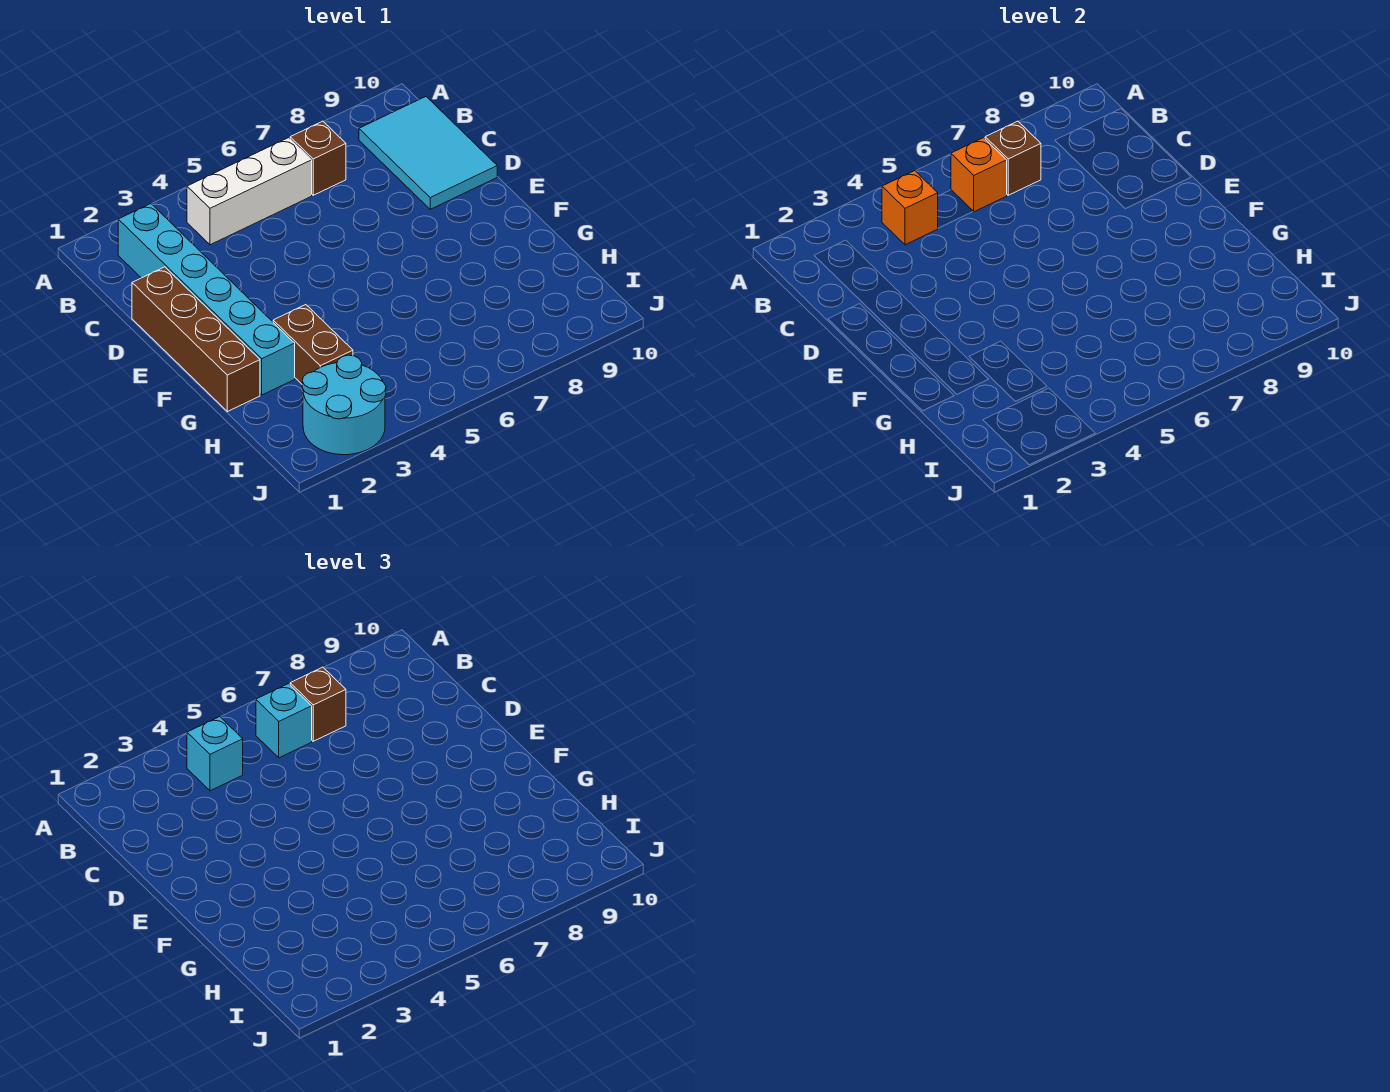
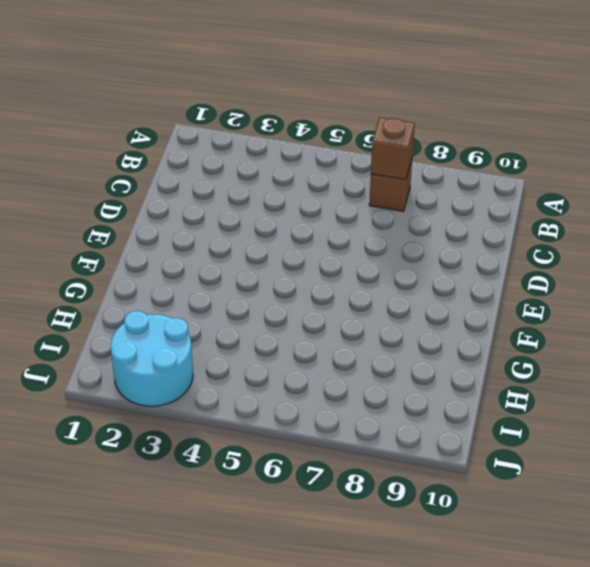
none -> cyan 1x6 brick [118,204,295,395]
none -> white 1x3 brick [187,138,312,245]
none -> cyan 2x3 tile [359,97,497,209]

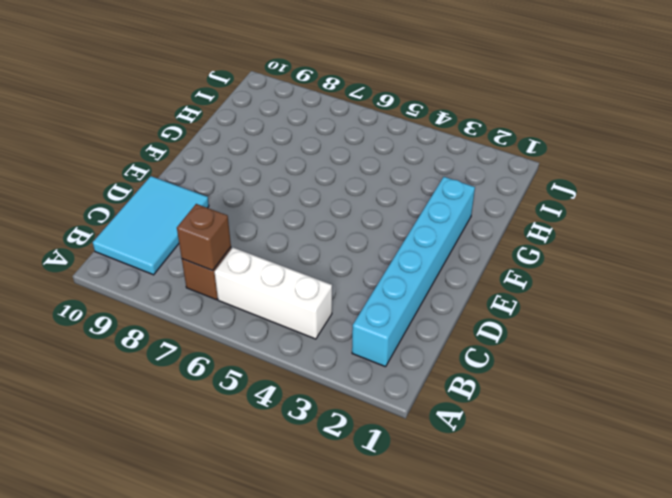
none -> brown 1x4 brick [132,267,260,412]
none -> brown 1x2 brick [273,305,353,384]
none -> cyan 2x2 round brick [302,355,386,455]

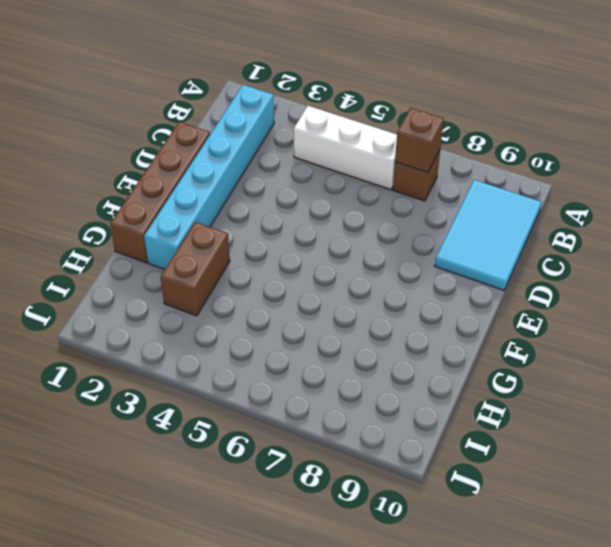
none -> cyan 2x2 round brick [302,355,386,455]
none -> orange 1x1 brick [882,171,938,245]
none -> orange 1x1 brick [951,138,1007,212]

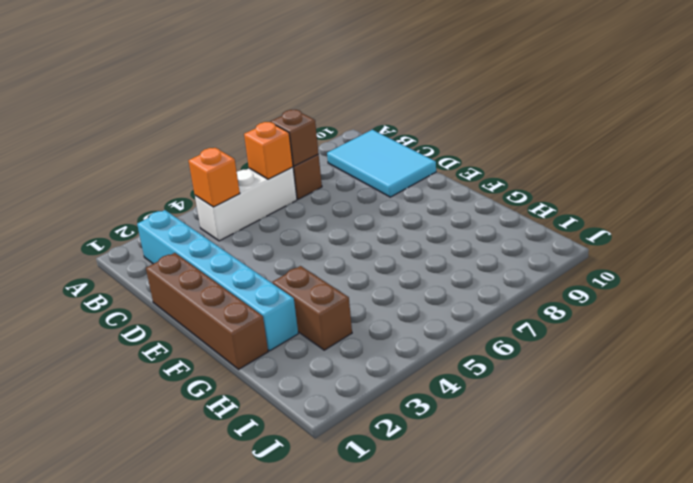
none -> cyan 2x2 round brick [302,355,386,455]
none -> cyan 1x1 brick [187,717,243,791]
none -> cyan 1x1 brick [256,684,312,758]

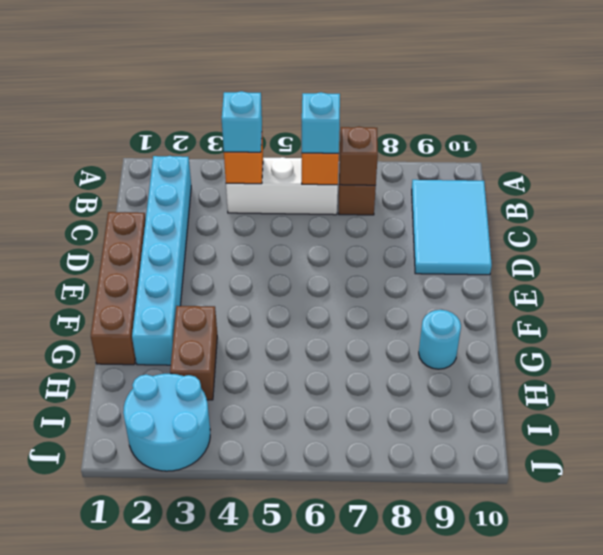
cyan 1x1 round brick [419,310,461,369] -> none
none -> brown 1x1 brick [290,667,346,741]

